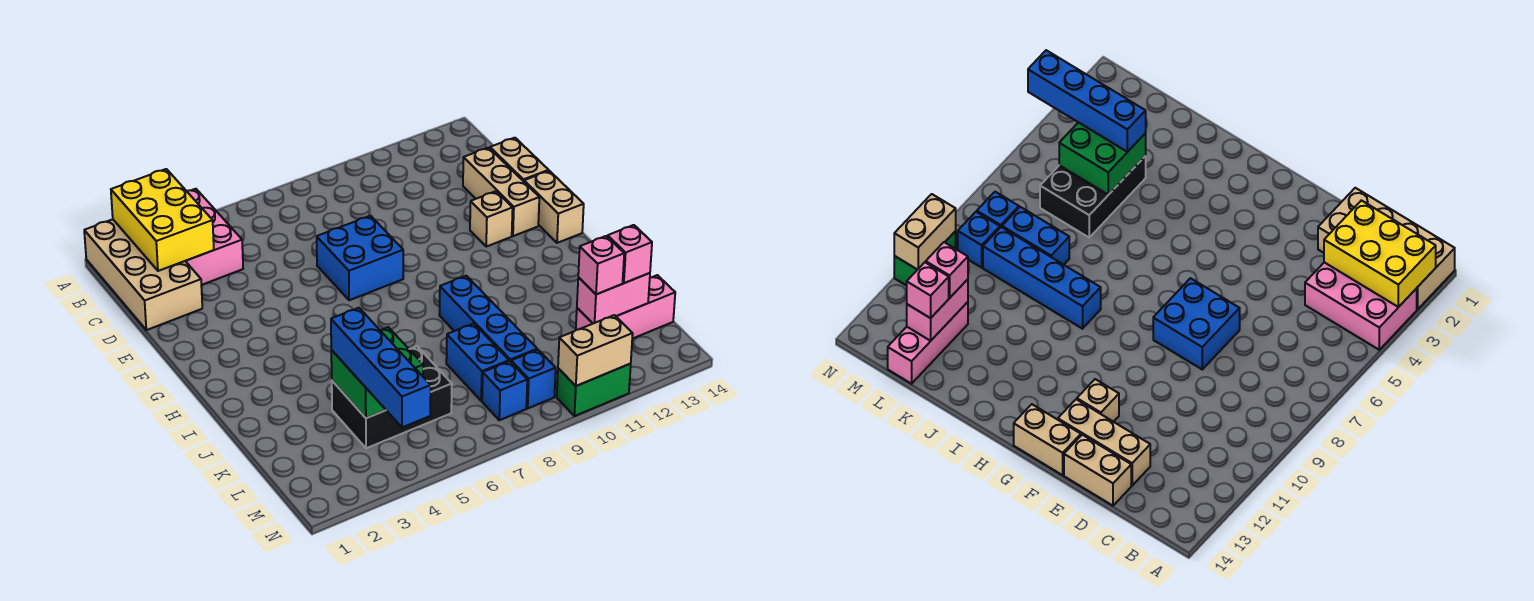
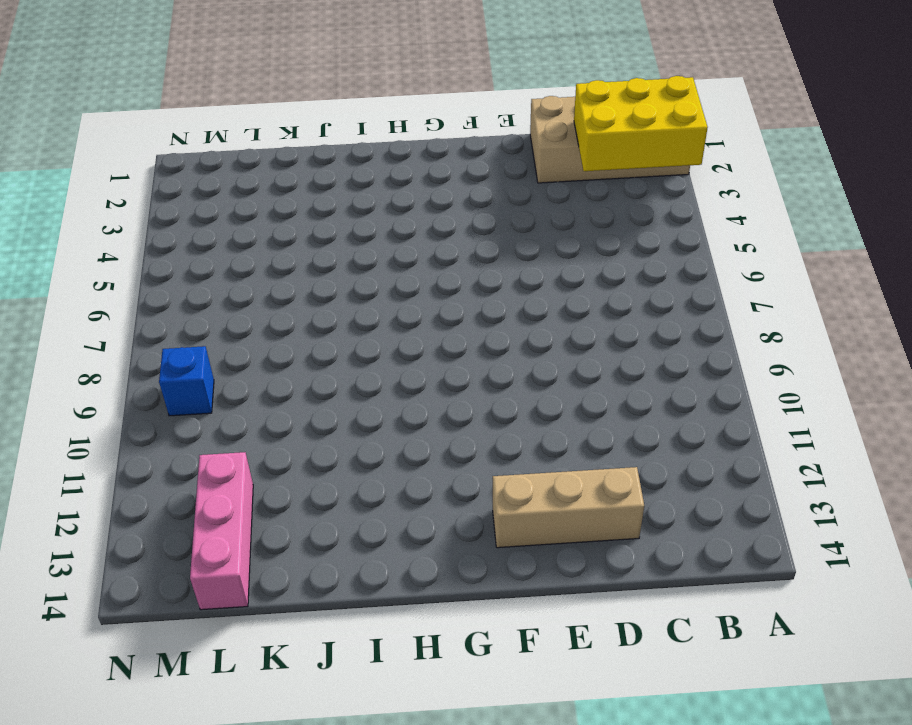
none -> pink 2x3 brick [186,189,243,285]
none -> tan 1x2 brick [490,138,549,181]
none -> blue 2x2 brick [317,216,403,300]

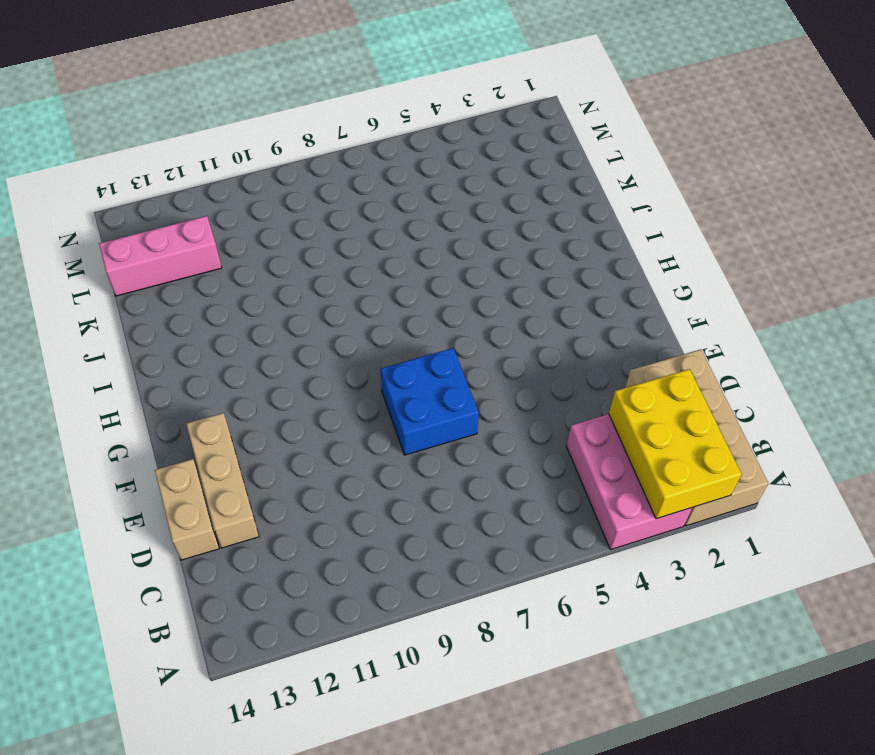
none -> tan 1x1 brick [470,191,513,247]
none -> tan 1x2 brick [524,171,584,243]
none -> blue 1x4 brick [439,276,537,362]

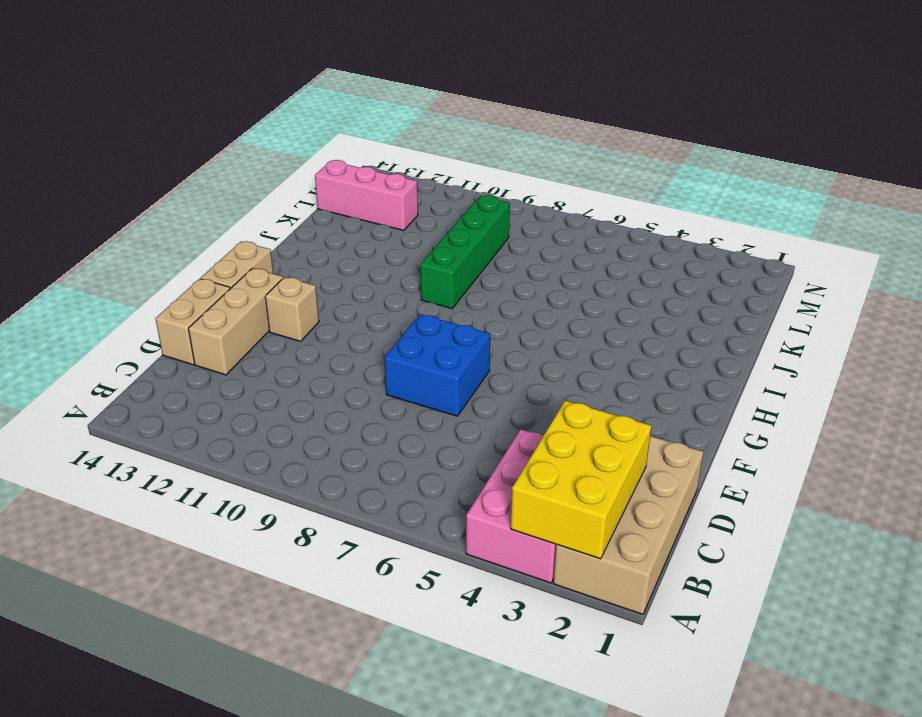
green 1x4 brick [420,195,510,308] -> blue 1x4 brick [439,276,537,362]
none -> black 2x3 brick [332,346,452,448]
none -> blue 1x2 brick [446,323,509,401]
none -> blue 1x1 brick [482,361,527,420]

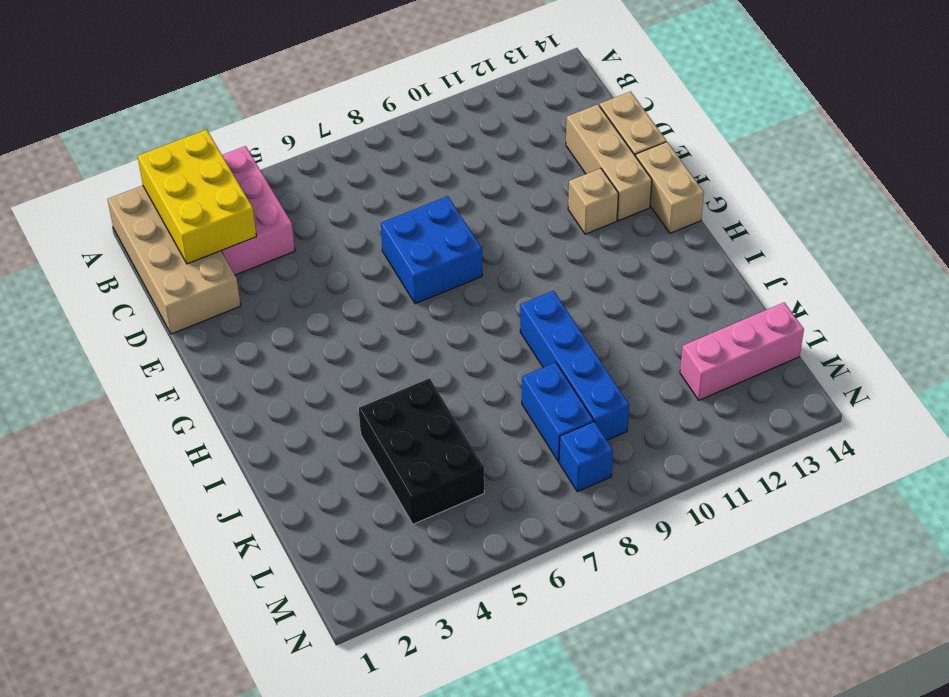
black 2x3 brick [359,378,484,524] -> black 2x3 brick turned to [332,346,452,448]
none -> blue 1x1 brick [511,350,556,408]
none -> green 1x2 brick [557,364,631,416]
none -> green 2x2 brick [331,327,423,418]

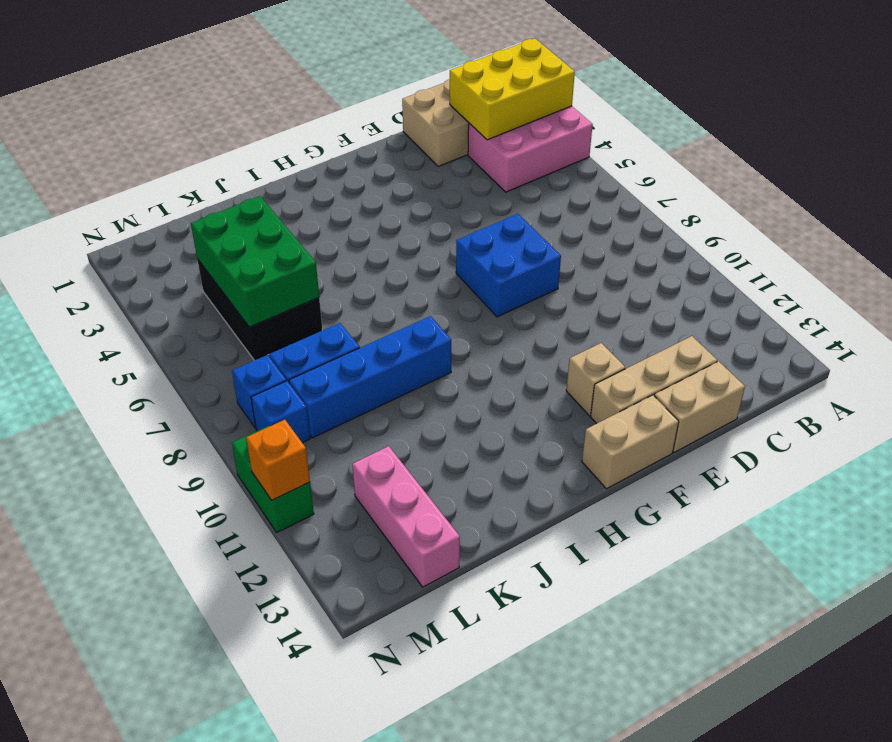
green 2x3 brick [191,196,319,327] -> green 2x2 brick [331,327,423,418]
orange 1x1 brick [246,420,310,500] -> tan 1x2 brick [558,315,633,386]
none -> pink 1x2 brick [577,273,650,324]
none -> blue 1x4 brick [331,308,431,427]
none -> pink 1x1 brick [578,236,624,294]

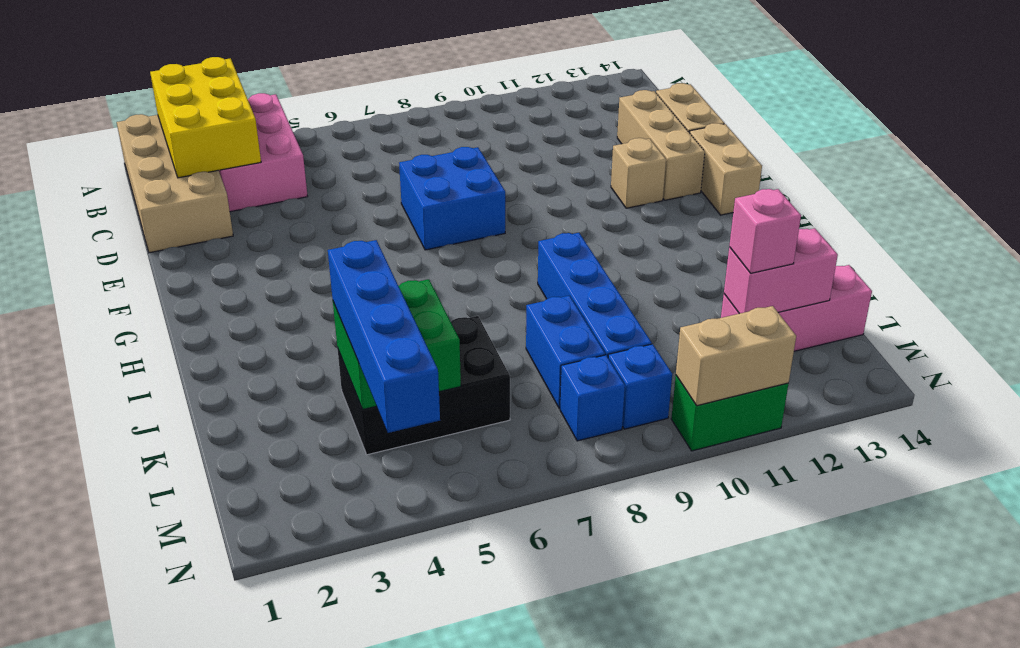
none -> pink 1x1 brick [608,225,652,283]

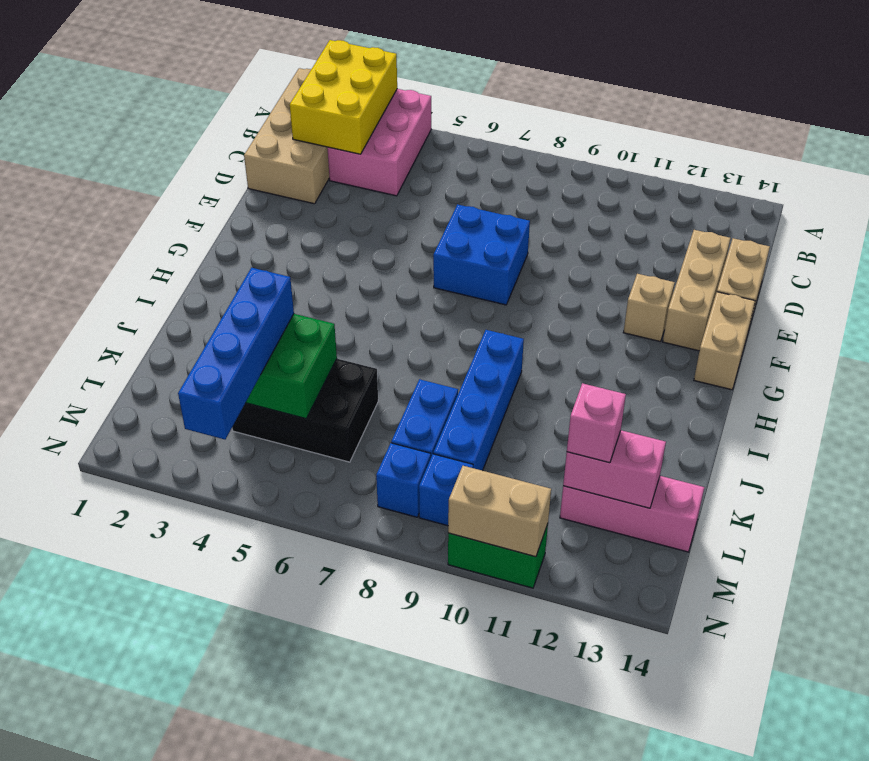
none -> pink 1x1 brick [608,225,652,283]

